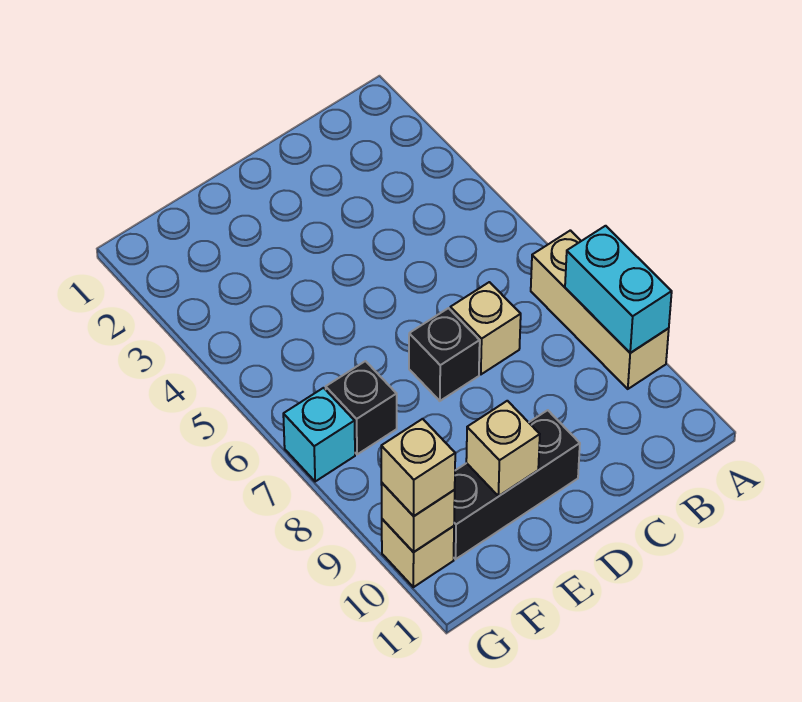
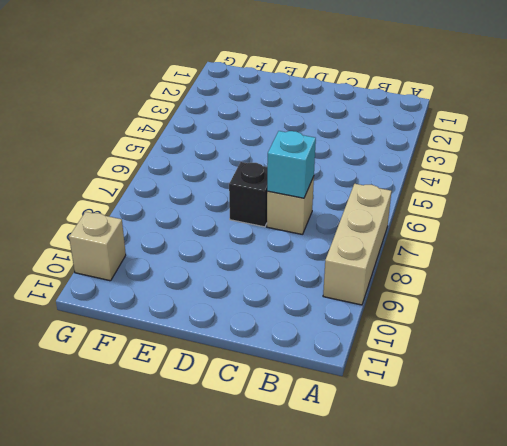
cyan 1x1 brick [267,131,316,198] -> cyan 1x1 brick moved to [283,388,355,482]
none -> black 1x3 brick [454,410,580,559]
none -> black 1x1 brick [326,361,397,454]

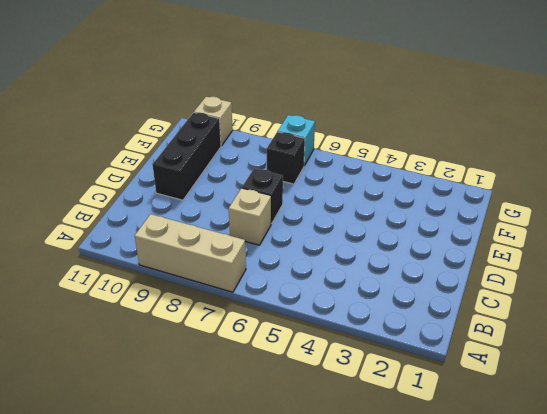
none -> cyan 1x2 brick [565,226,672,353]
none -> tan 1x1 brick [466,401,540,496]

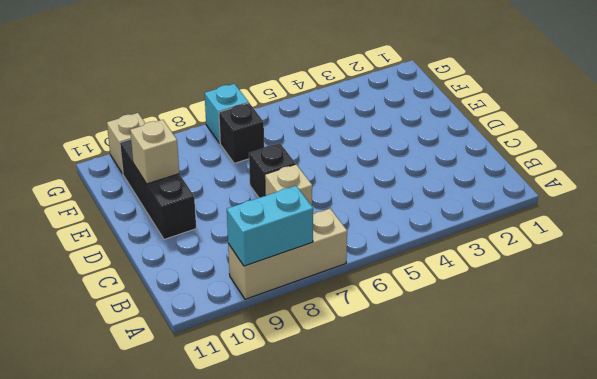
none -> tan 1x1 brick [381,483,455,552]
none -> tan 1x1 brick [381,419,455,516]

